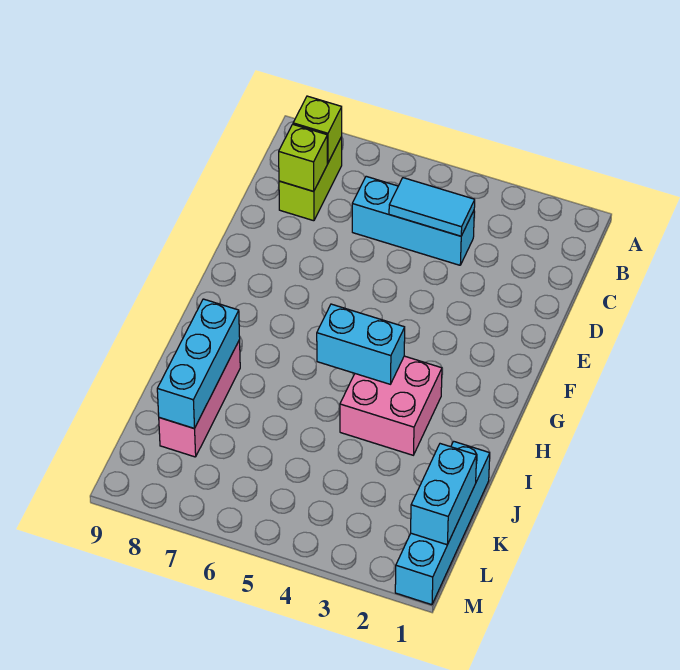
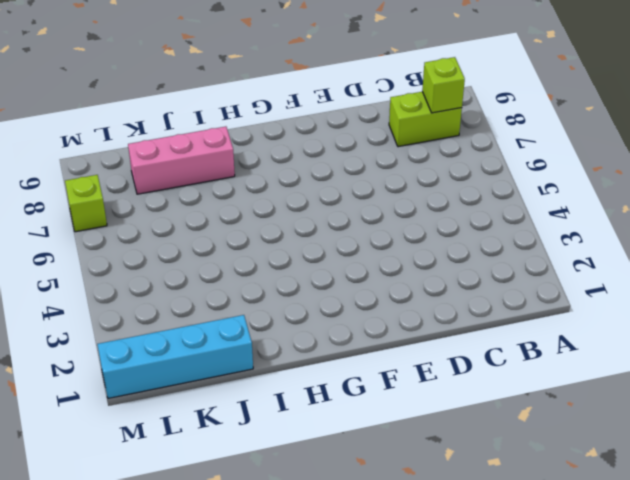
lime 1x1 brick [65,175,107,232] -> lime 1x1 brick moved to [279,124,327,191]
none -> cyan 1x3 brick [352,176,474,265]
none -> pink 2x2 brick [340,356,442,455]

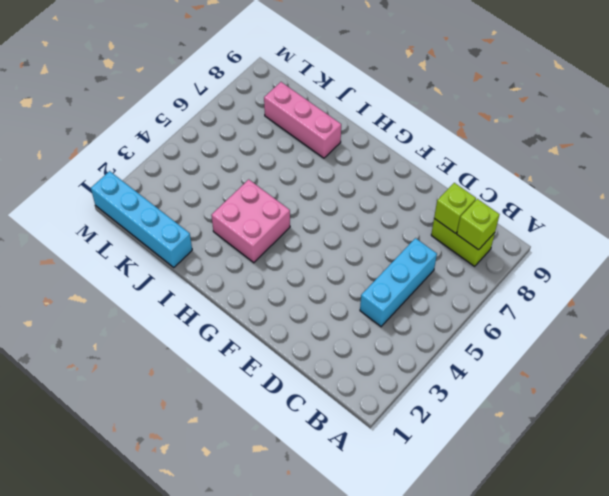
none -> cyan 1x2 tile [389,178,475,236]
none -> cyan 1x2 brick [317,304,405,384]

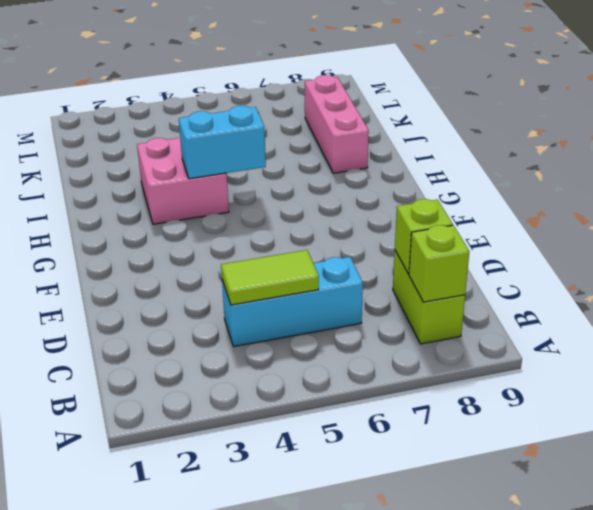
lime 1x2 tile [221,250,319,305] -> cyan 1x2 tile [389,178,475,236]
none -> cyan 1x4 brick [395,441,490,605]
none -> cyan 1x3 brick [157,299,240,429]

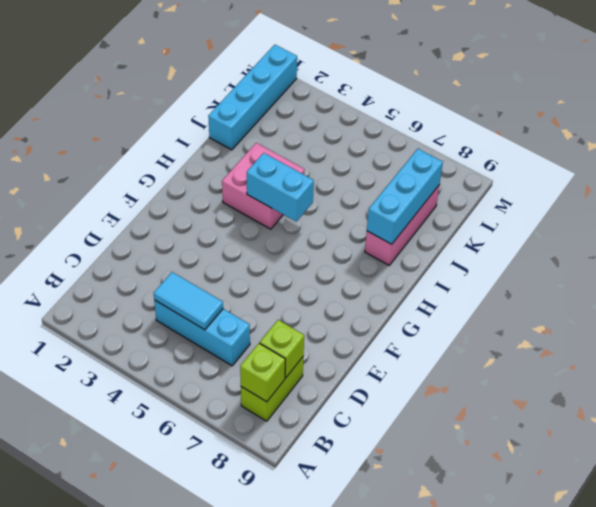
none -> cyan 1x2 brick [411,444,477,545]

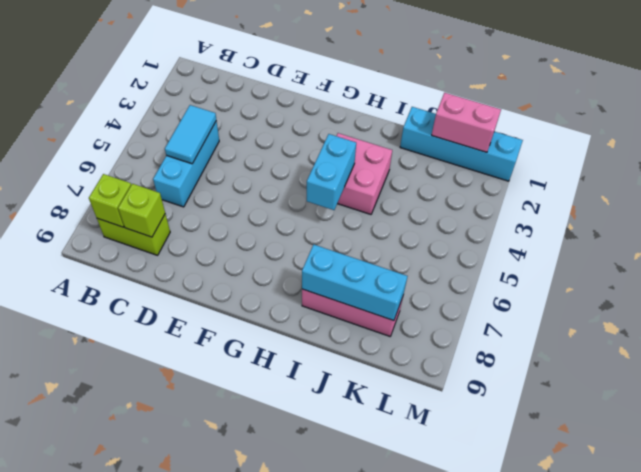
pink 1x2 brick [432,93,501,152] -> cyan 1x2 brick [411,444,477,545]

